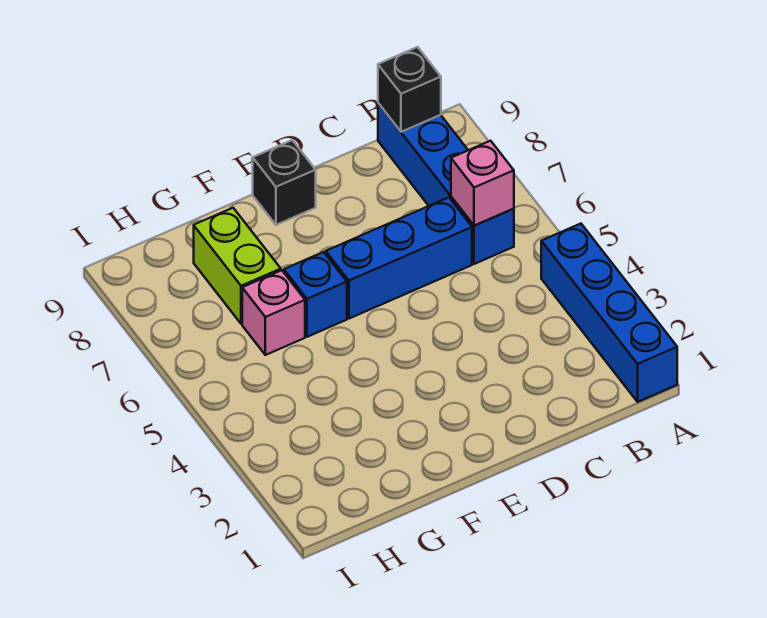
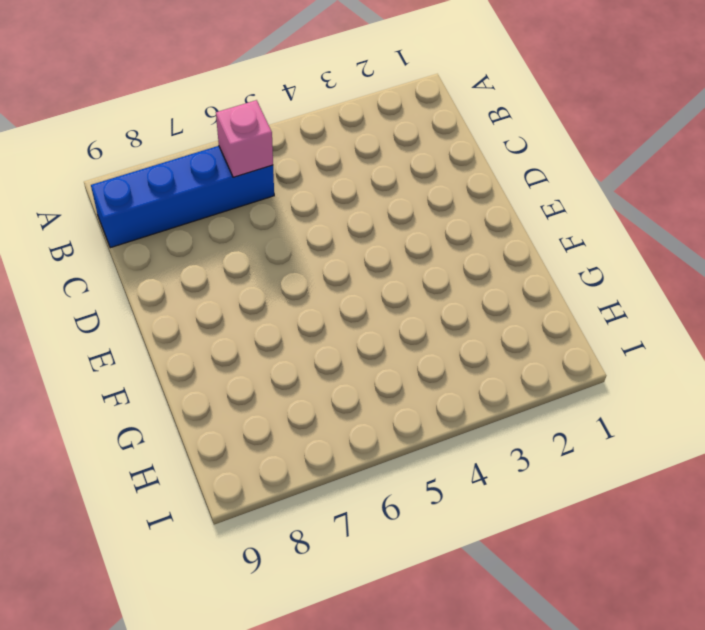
none -> blue 1x4 brick [541,224,677,402]
none -> blue 1x3 brick [326,197,472,319]

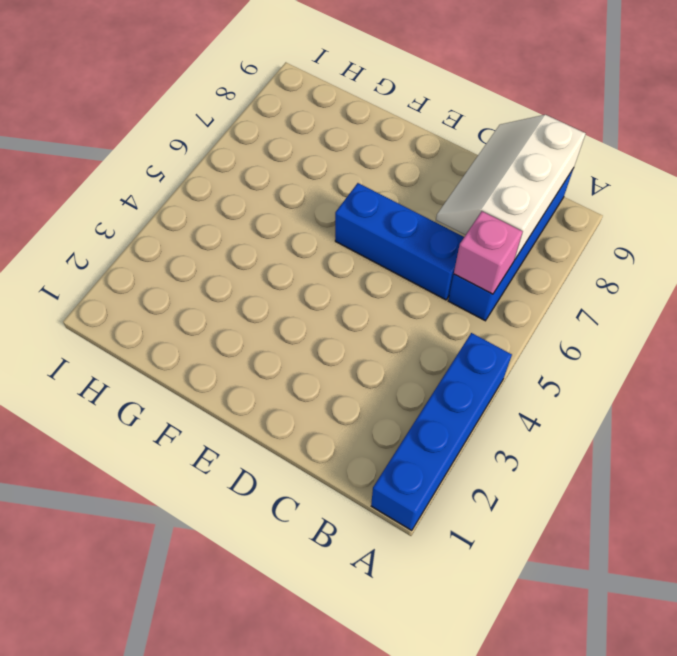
white 2x3 slope [436,115,586,260] -> black 1x1 brick [378,47,441,132]
none -> black 1x1 brick [253,140,316,225]
none -> blue 1x1 brick [284,252,347,337]

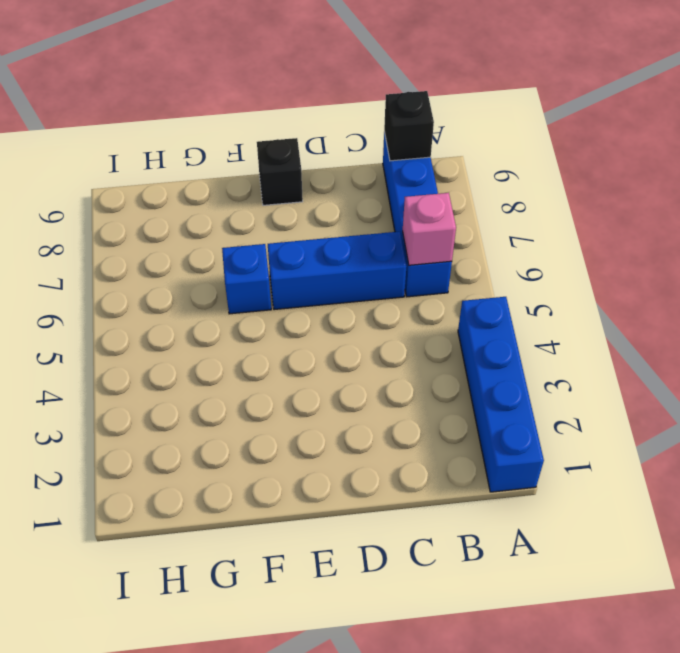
none -> pink 1x1 brick [242,270,305,355]
none -> lime 1x2 brick [194,208,281,324]

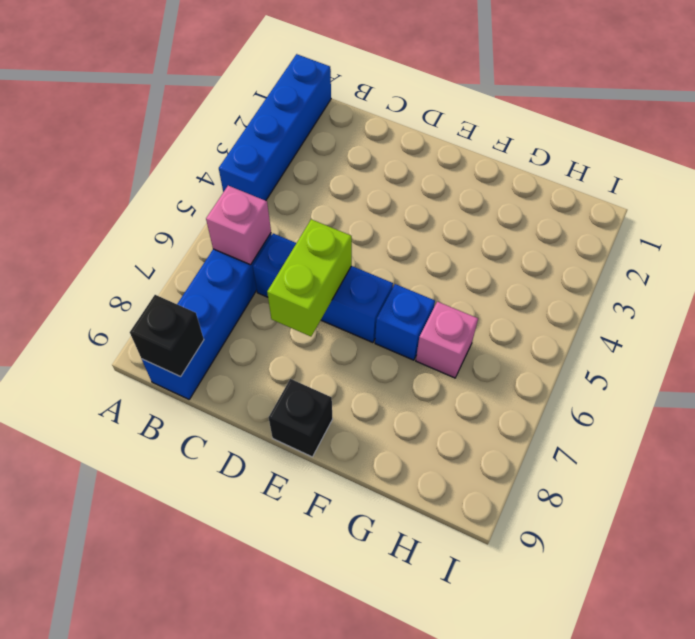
lime 1x2 brick [267,219,352,336] -> lime 1x2 brick moved to [194,208,281,324]

